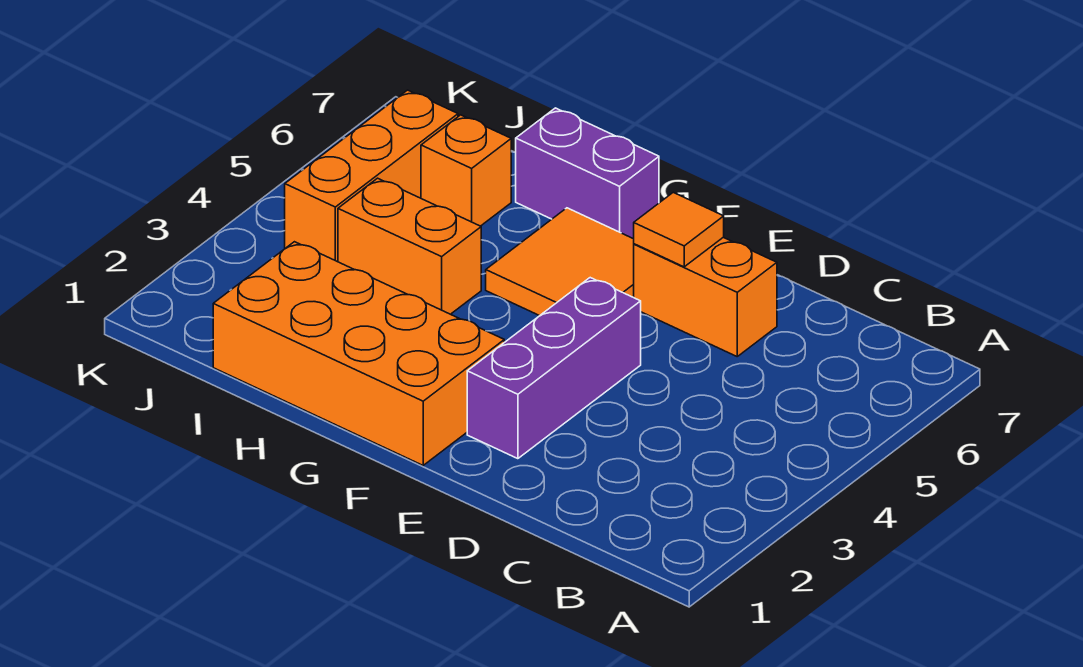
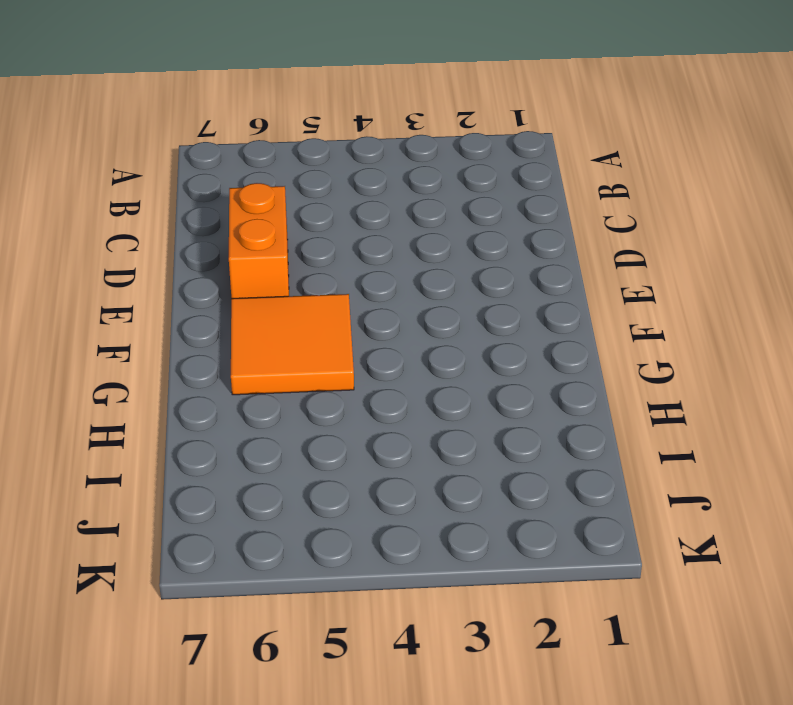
none -> purple 1x3 brick [467,278,641,459]
none -> orange 2x4 brick [213,242,504,465]

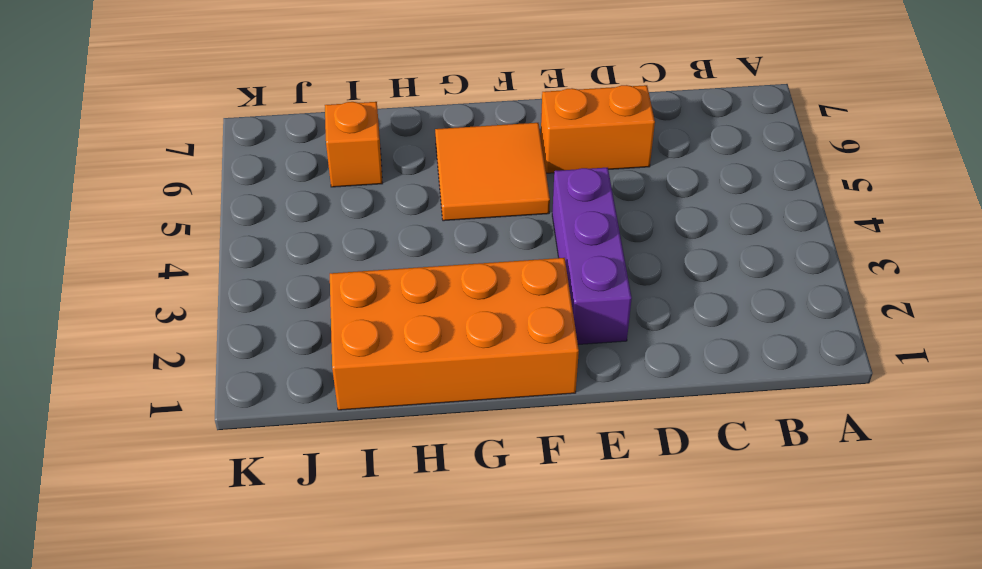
none -> purple 1x2 brick [515,108,659,239]
none -> orange 1x2 brick [338,178,481,314]

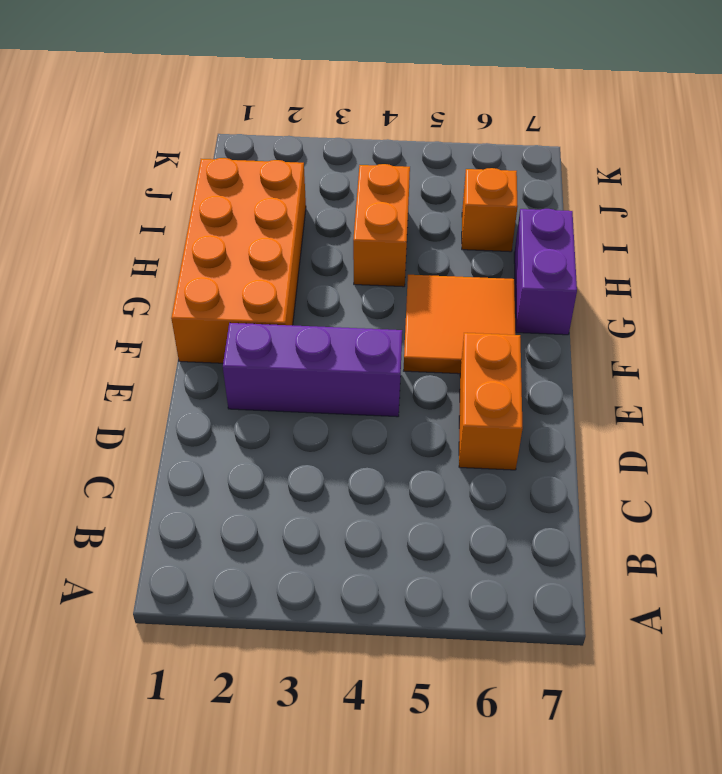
none -> orange 1x3 brick [285,90,458,262]
none -> orange 1x1 tile [634,192,724,267]

